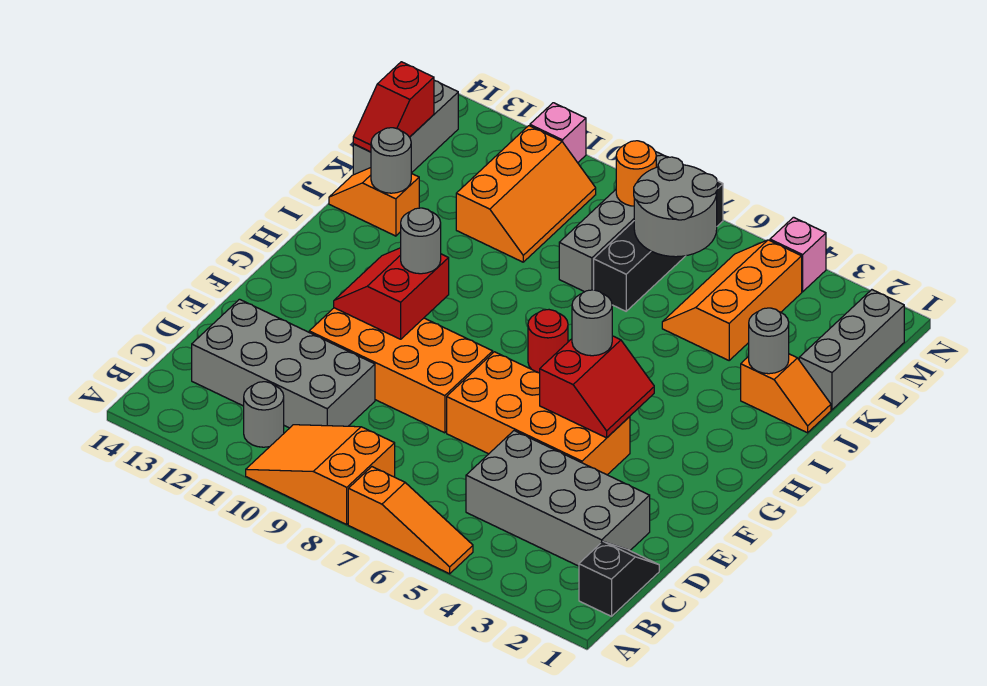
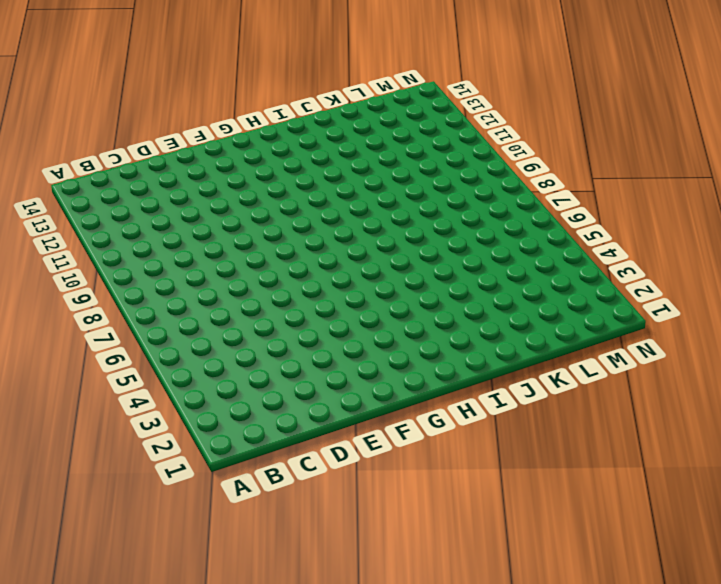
none -> orange 1x3 slope [348,467,473,574]
none -> orange 2x3 slope [246,425,395,524]
none -> black 1x2 slope [579,542,659,616]

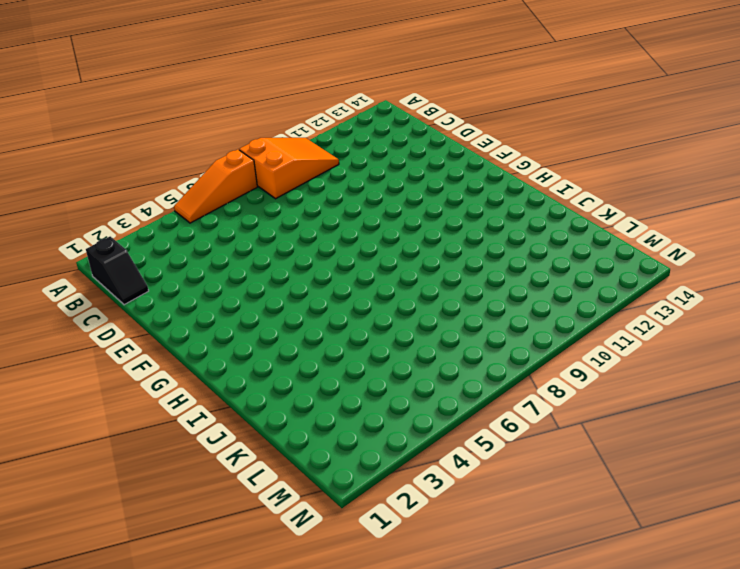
none -> grey 1x1 round brick [244,382,284,447]
none -> grey 2x4 brick [466,431,650,566]
none -> grey 2x4 brick [192,299,375,428]

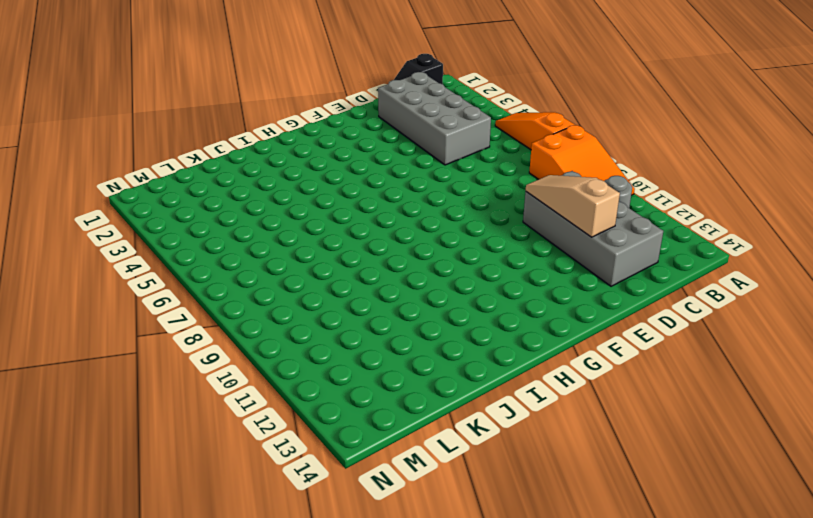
tan 1x3 slope [526,175,620,237] -> none
none -> orange 2x4 brick [447,352,630,475]
none -> orange 2x4 brick [309,308,493,433]
none -> red 1x1 round brick [528,310,568,373]

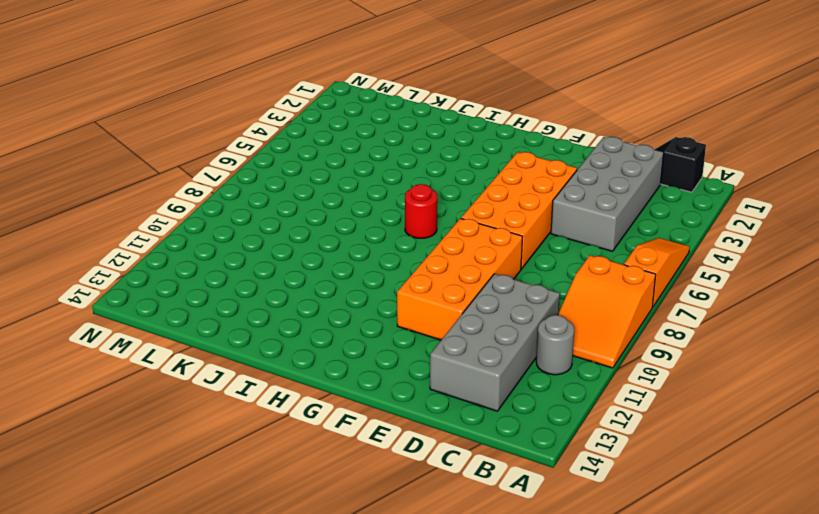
none -> orange 1x2 slope [741,354,831,433]
none -> orange 1x2 slope [329,168,419,236]
none -> grey 1x3 brick [799,290,904,410]

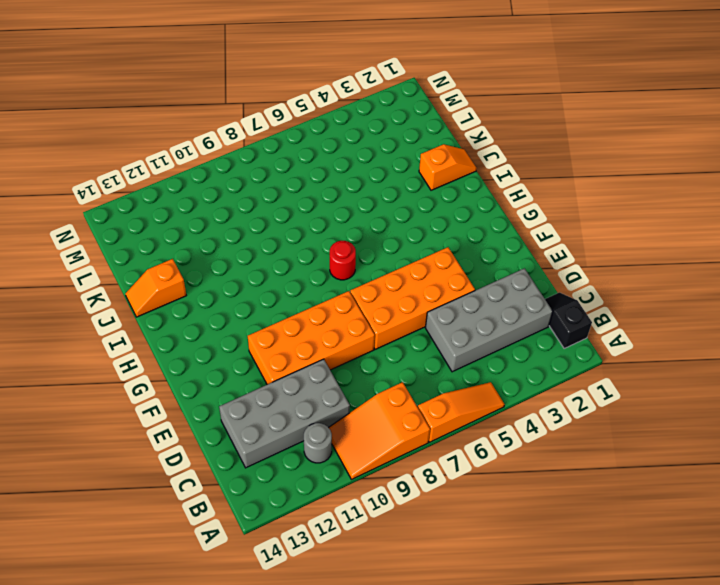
none -> grey 1x3 brick [799,290,904,410]
none -> orange 2x3 slope [662,240,802,360]
none -> black 1x4 brick [594,181,723,311]

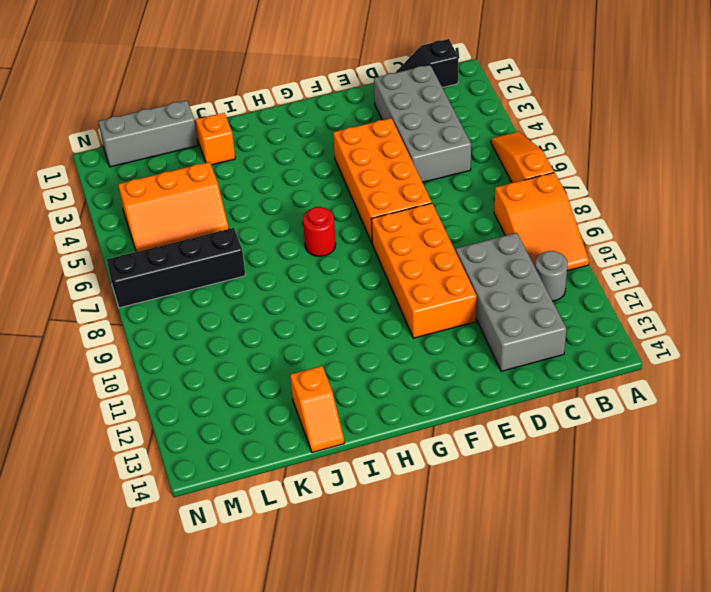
none -> grey 1x4 brick [559,152,668,292]
none -> orange 2x3 slope [456,126,596,262]
none -> grey 1x3 brick [353,81,458,175]

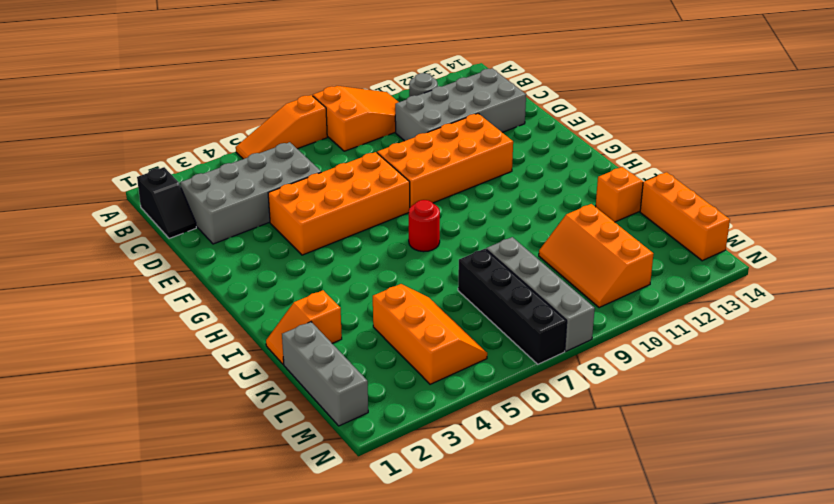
orange 1x3 brick [640,172,730,261] -> grey 1x3 brick [353,81,458,175]
none -> pink 1x1 brick [770,217,826,292]
none -> pink 1x1 brick [530,103,586,163]
none -> red 2x2 slope [540,336,654,438]

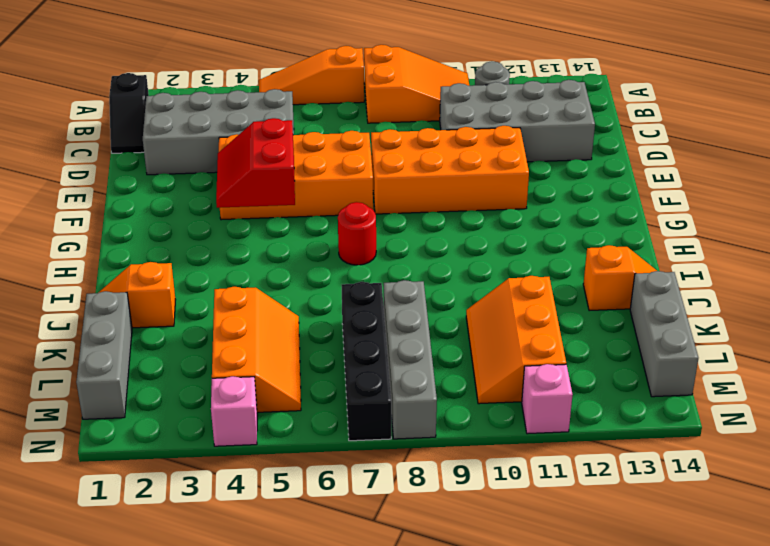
none -> red 2x2 slope [334,248,449,339]
none -> grey 1x1 round brick [749,308,789,374]
none -> grey 1x1 round brick [371,128,411,193]

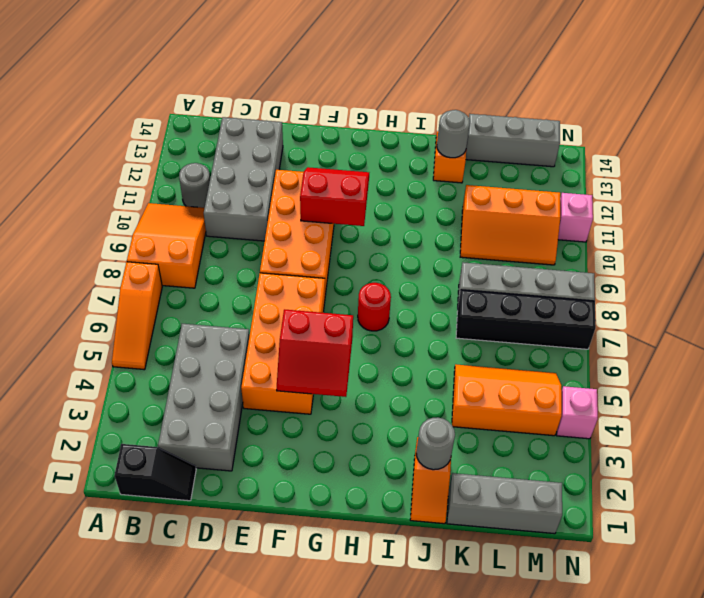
none -> red 1x2 slope [353,62,434,152]
none -> grey 2x2 round brick [634,157,718,257]
none -> orange 1x1 round brick [616,141,656,206]

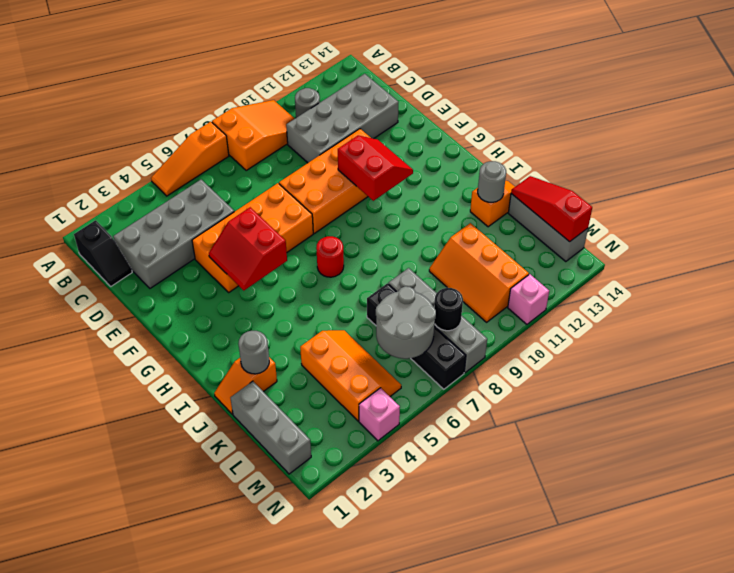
red 1x3 slope [511,176,592,242] -> red 1x2 slope [353,62,434,152]
black 1x1 round brick [434,288,463,331] -> orange 1x1 round brick [616,141,656,206]
none -> grey 1x1 round brick [572,290,612,356]
none -> grey 1x1 round brick [401,208,441,274]

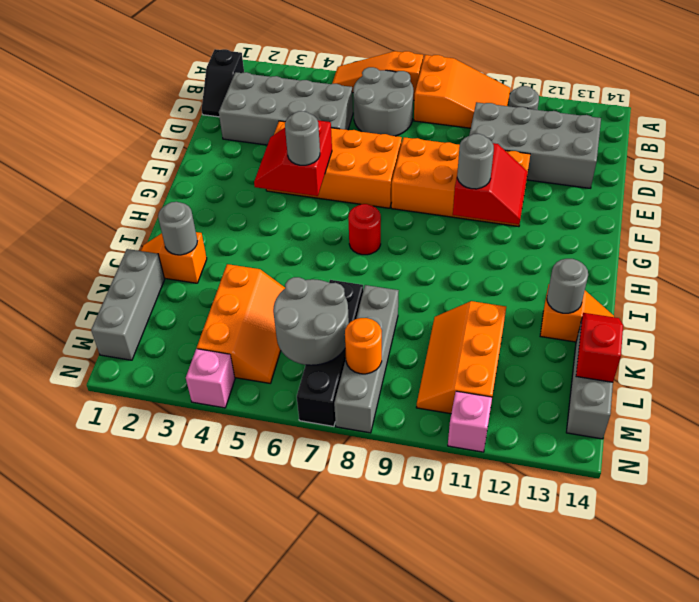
grey 2x2 round brick [353,67,414,136] -> none

